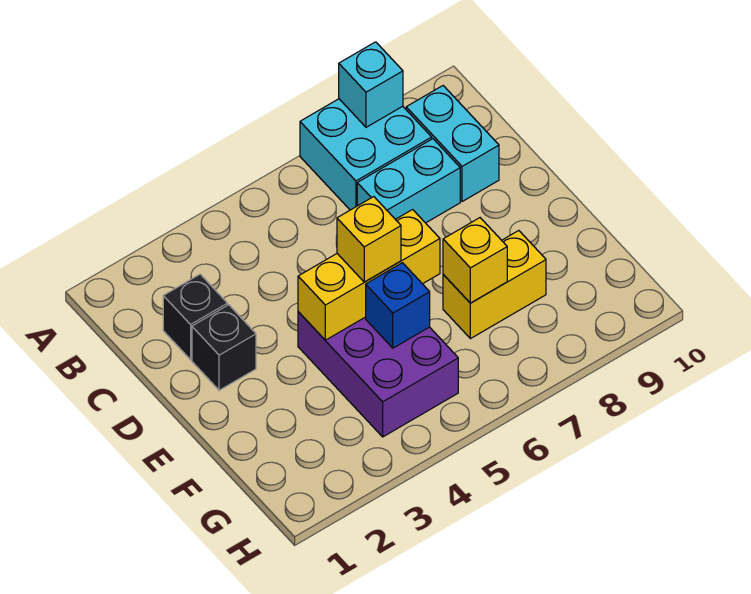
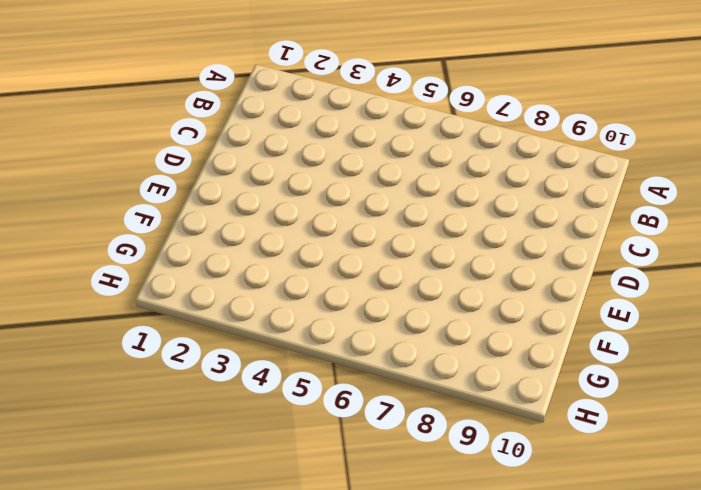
none -> cyan 2x2 brick [300,99,432,210]
none -> cyan 1x2 brick [406,86,499,202]
none -> black 1x1 brick [163,274,227,360]

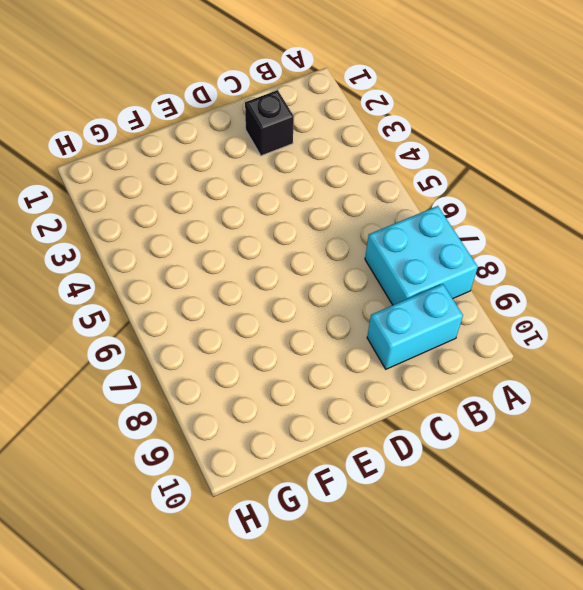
none -> cyan 1x2 brick [357,139,460,223]
none -> black 1x1 brick [192,305,256,390]
none -> purple 2x3 brick [298,312,458,437]

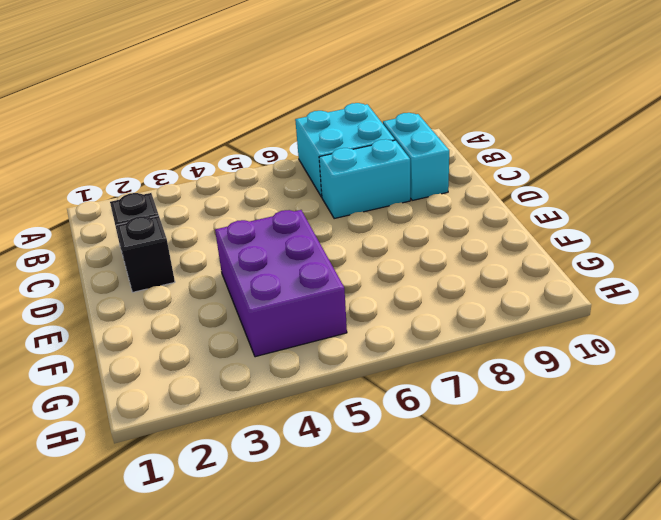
none -> yellow 1x2 brick [443,231,546,339]
none -> cyan 1x1 brick [339,42,403,127]
none -> yellow 1x3 brick [298,210,440,340]

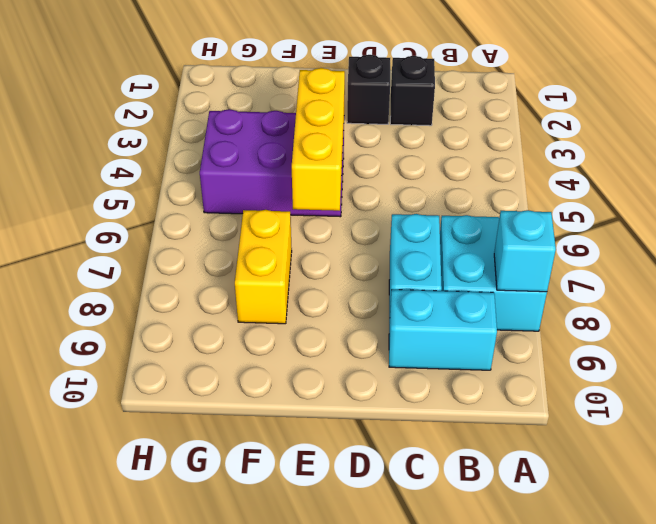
none -> blue 1x1 brick [366,263,430,348]
none -> yellow 1x1 brick [443,218,507,303]
none -> yellow 1x1 brick [337,197,401,282]

